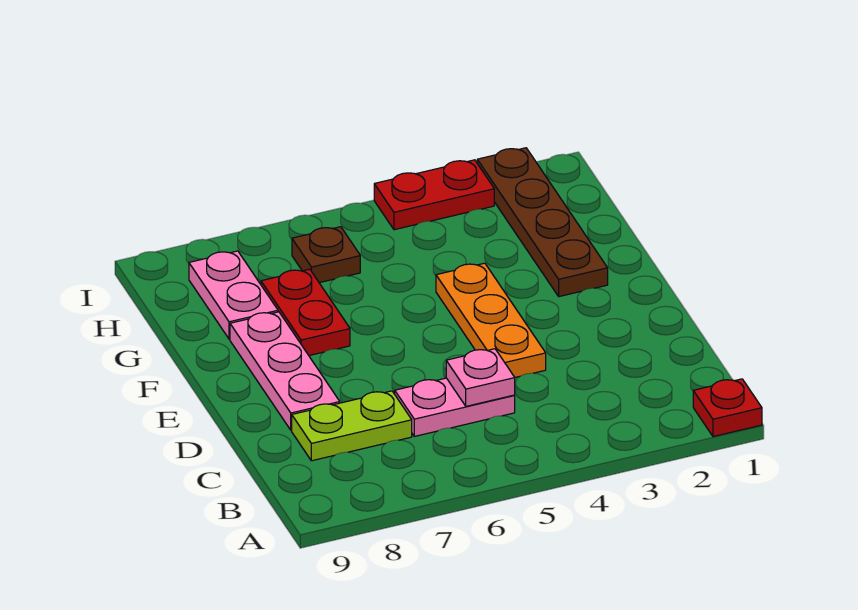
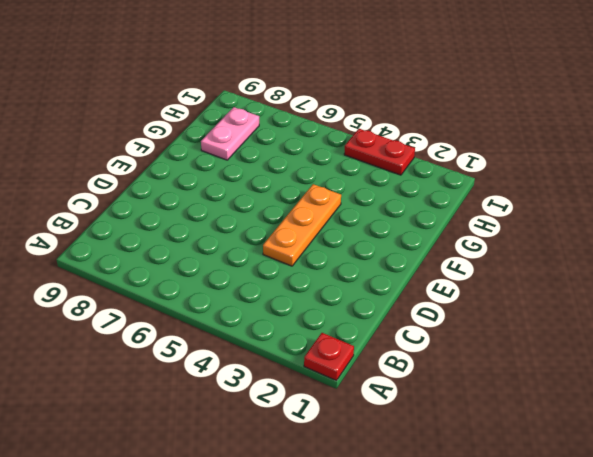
none -> pink 1x2 plate [395,378,515,436]
none -> lime 1x2 plate [292,391,412,461]

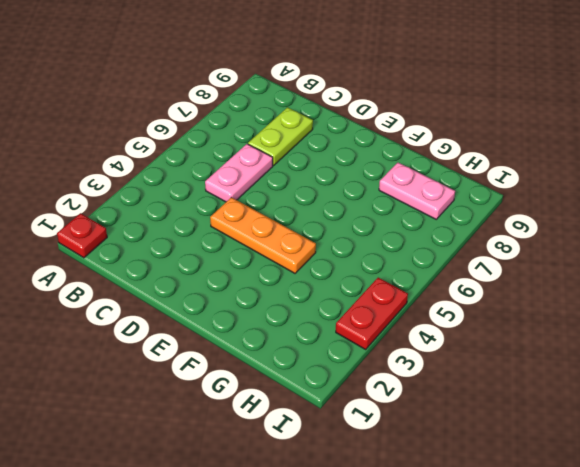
none -> pink 1x3 plate [230,312,340,430]
none -> brown 1x4 plate [477,148,608,297]

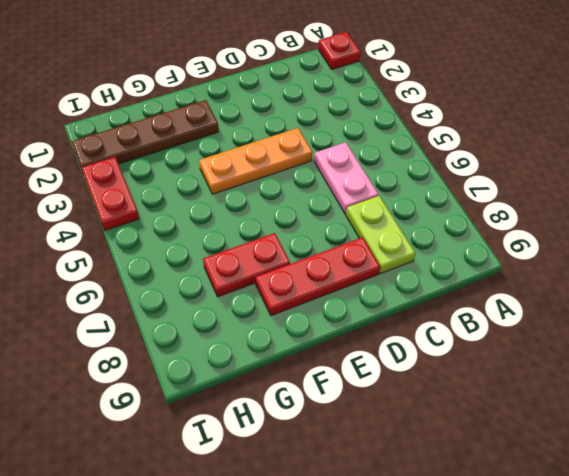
red 1x3 plate [255,237,380,316] -> pink 1x3 plate [230,312,340,430]
none -> pink 1x2 plate [189,251,278,339]
none -> brown 1x1 plate [292,227,360,283]

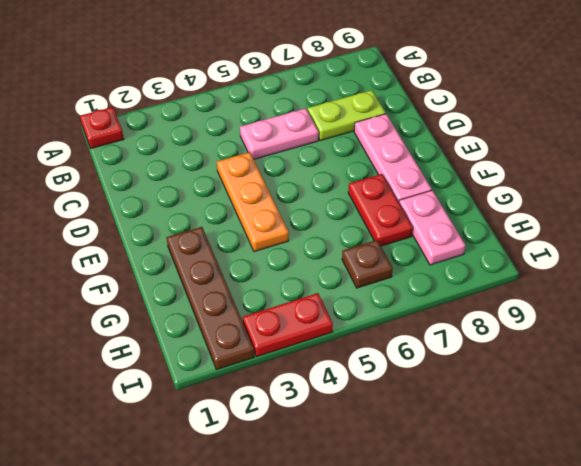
none -> pink 1x1 plate [446,349,515,406]

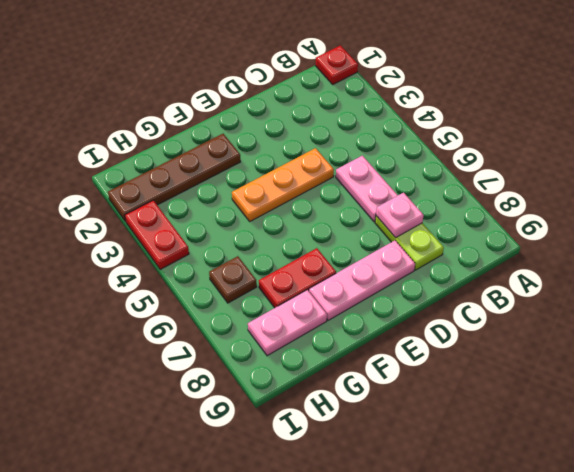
pink 1x1 plate [376,192,424,238] -> pink 1x1 plate moved to [446,349,515,406]

